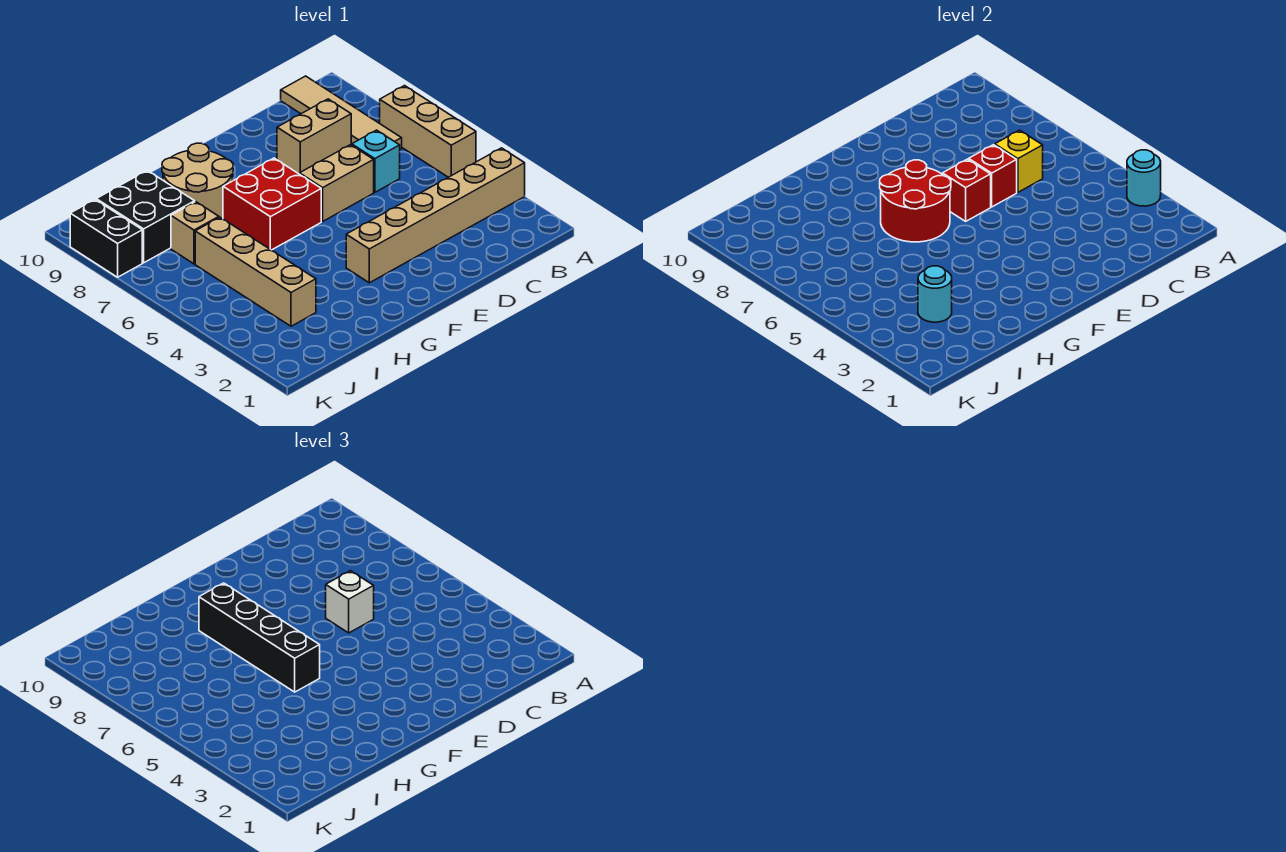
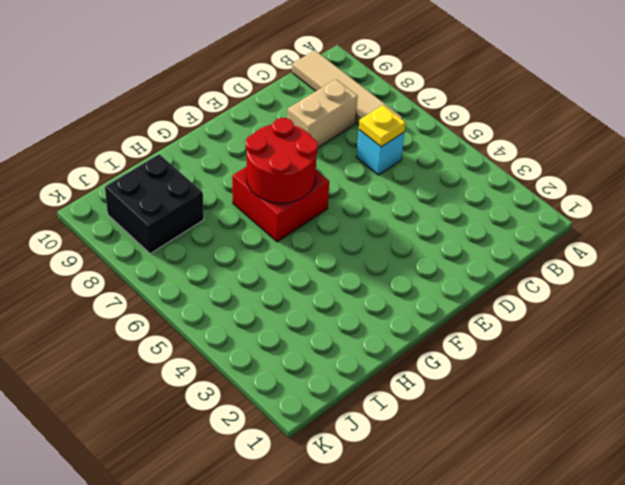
yellow 1x1 plate [359,105,406,147] -> yellow 1x1 brick [995,130,1043,192]
none -> tan 1x6 brick [346,148,525,283]
none -> tan 1x3 brick [380,86,476,177]
none -> tan 1x2 brick [300,145,374,221]

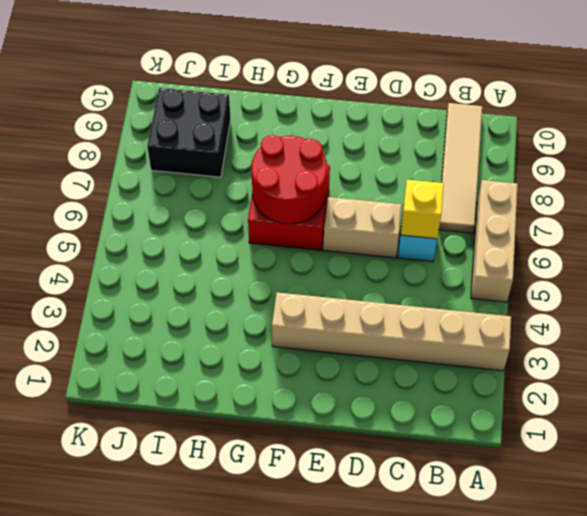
none -> tan 1x2 brick [277,99,351,174]
none -> tan 2x2 round brick [162,143,233,219]
none -> tan 1x4 brick [195,217,316,326]

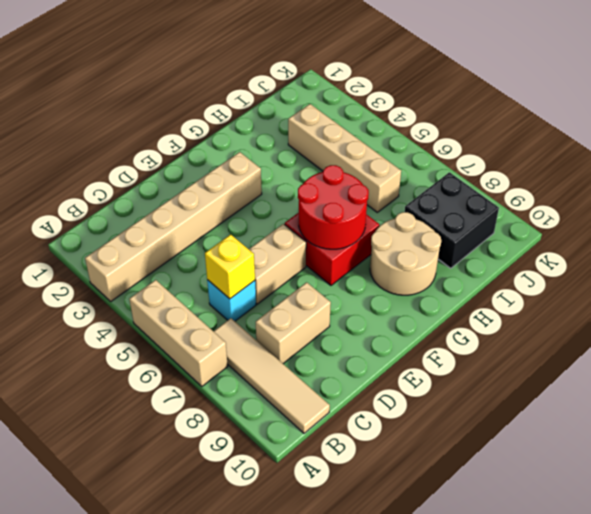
none -> tan 1x1 brick [171,202,219,264]
none -> black 1x2 brick [70,200,142,277]
none -> cyan 1x1 round brick [1127,150,1161,206]

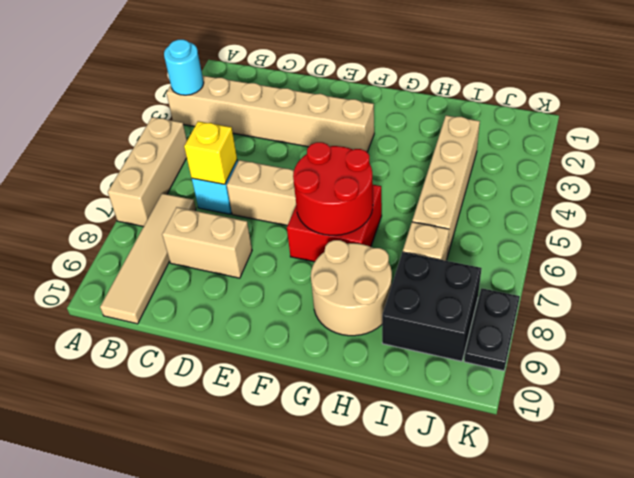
black 1x2 plate [464,288,520,371] -> black 1x2 brick [70,200,142,277]
none -> red 1x1 brick [969,145,1017,207]
none -> red 1x1 brick [943,159,991,221]
none -> cyan 1x1 round brick [918,266,952,322]

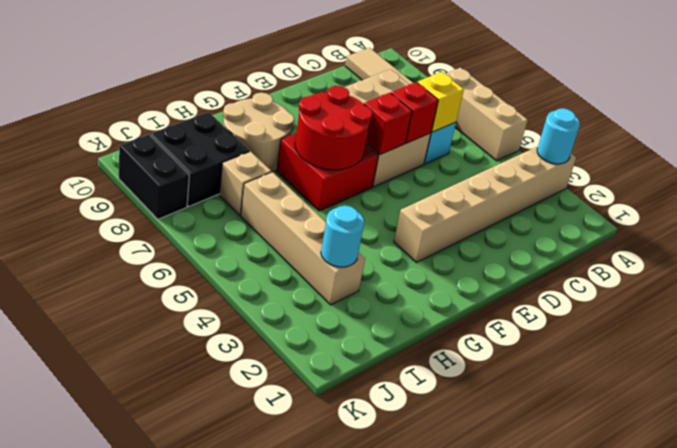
none -> white 1x1 brick [326,571,374,633]
none -> black 1x4 brick [199,583,320,692]

